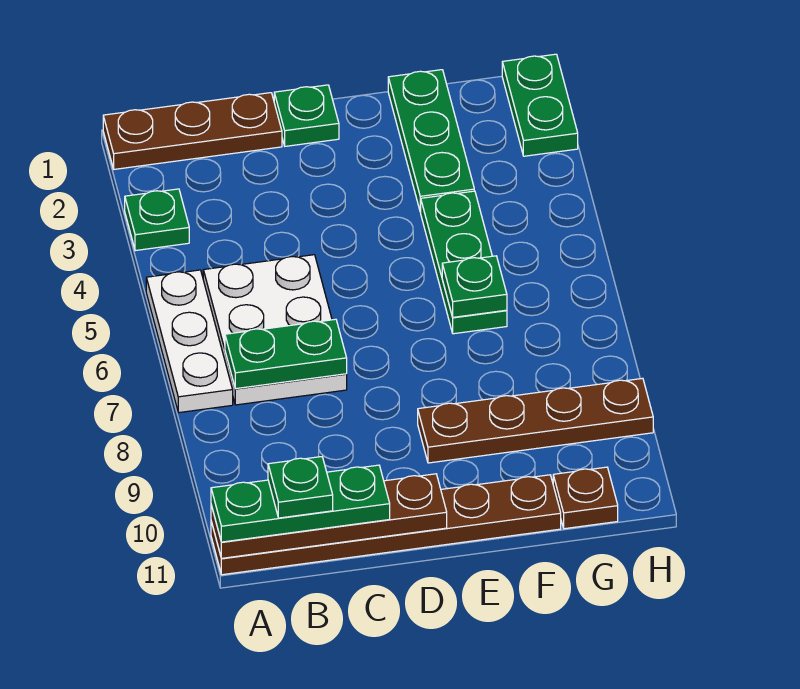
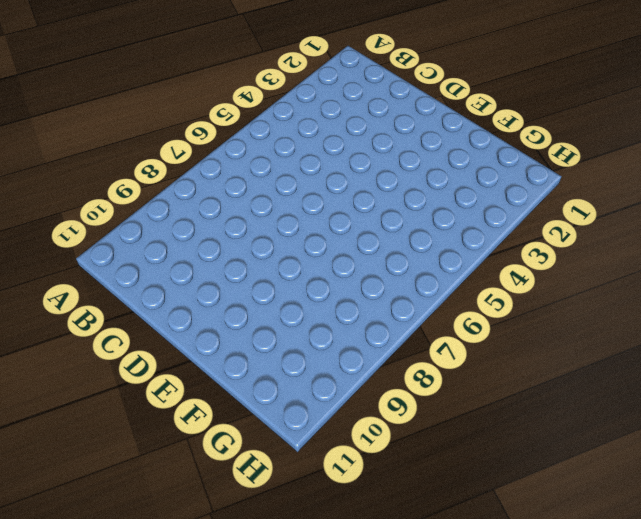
none -> brown 1x3 plate [103,93,282,169]
none -> green 1x1 plate [125,189,189,251]
none -> white 1x3 plate [146,270,233,413]

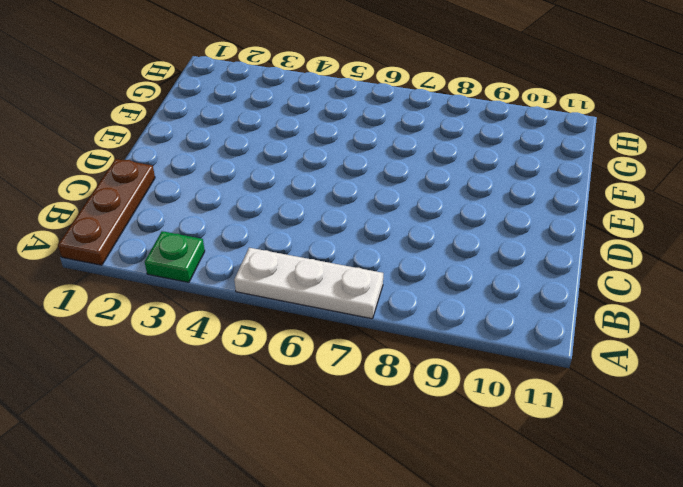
none -> brown 1x6 plate [211,475,561,575]
none -> white 2x3 plate [203,255,347,405]
none -> green 1x1 plate [274,85,339,146]

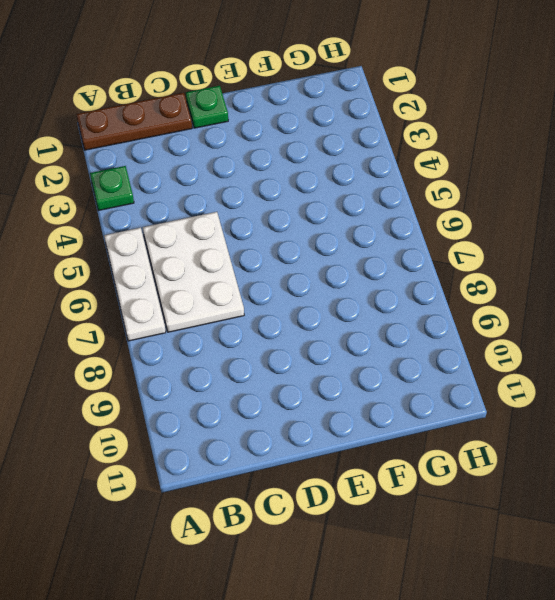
none -> brown 1x6 plate [211,475,561,575]
none -> brown 1x4 plate [418,378,653,463]
none -> green 1x3 plate [388,70,474,212]

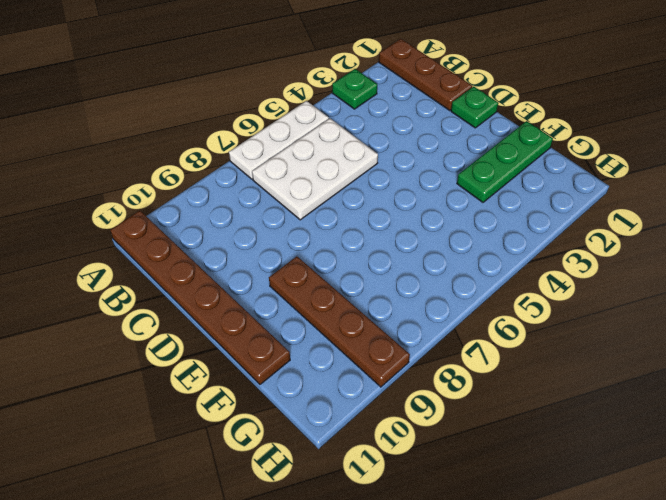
none -> green 1x3 plate [421,191,507,334]
none -> brown 1x1 plate [553,467,618,529]
none -> green 1x2 plate [502,54,578,156]

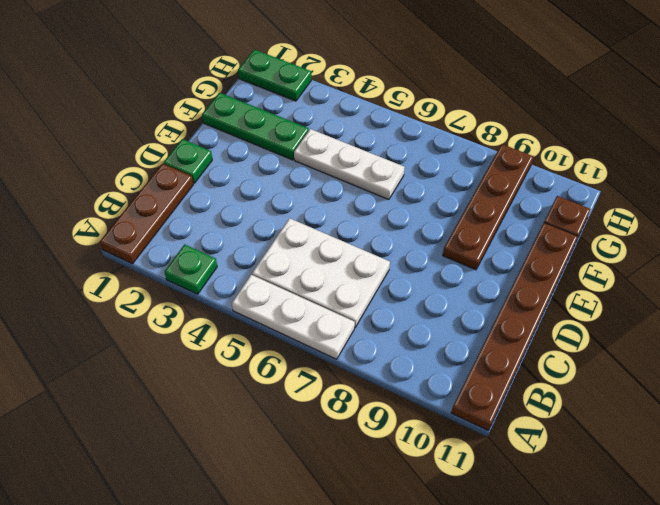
white 1x3 plate [294,129,405,200] -> green 1x3 plate [421,191,507,334]
none -> brown 1x4 plate [211,474,447,558]
none -> green 1x2 plate [225,319,347,389]
none -> green 1x1 plate [442,256,507,317]

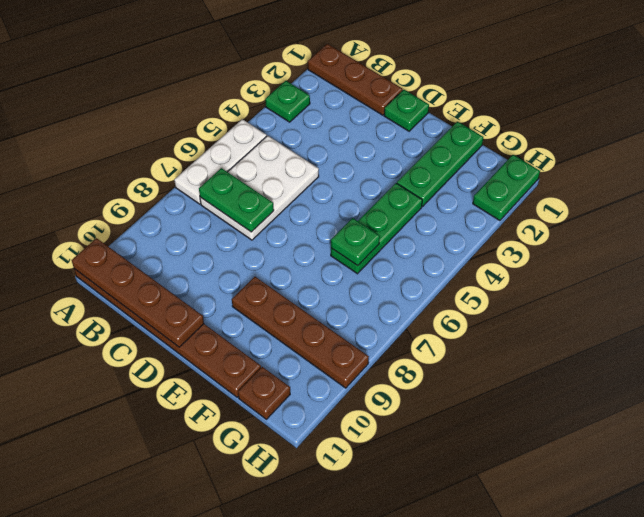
none -> green 1x3 plate [211,465,390,542]
none -> green 1x1 plate [268,457,333,518]

